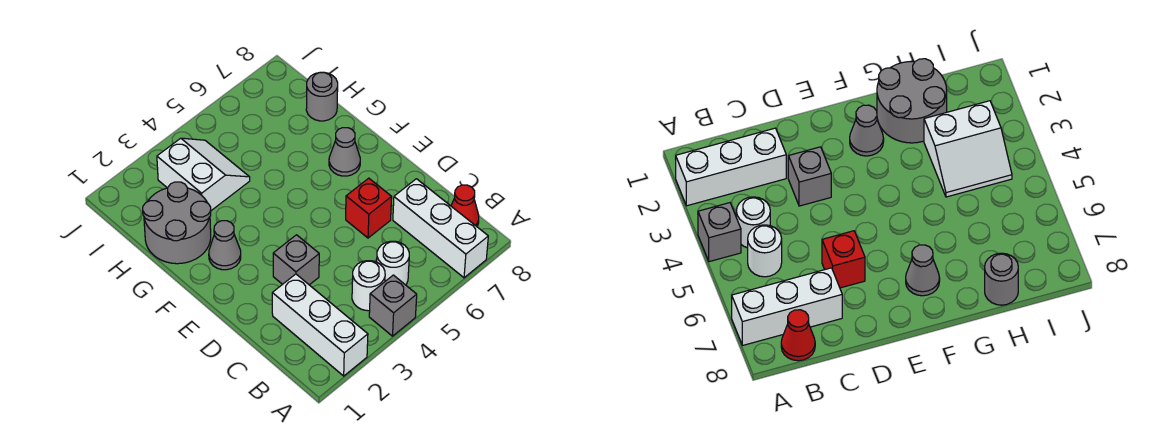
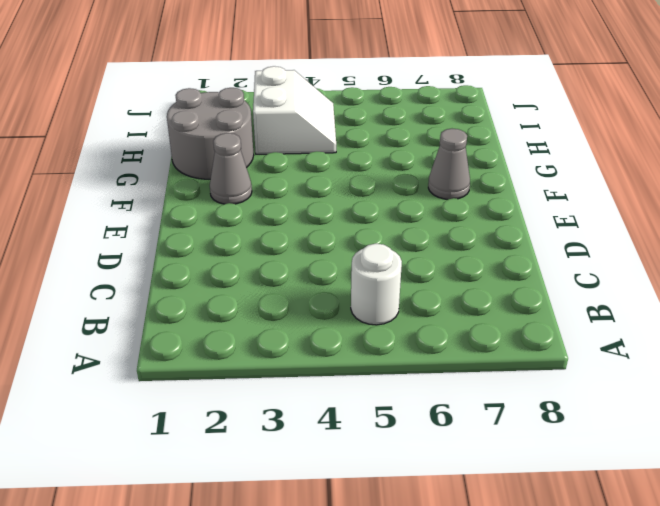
none -> white 1x3 brick [272,274,368,376]
none -> grey 1x1 brick [369,275,417,336]
none -> white 1x3 brick [393,179,488,278]

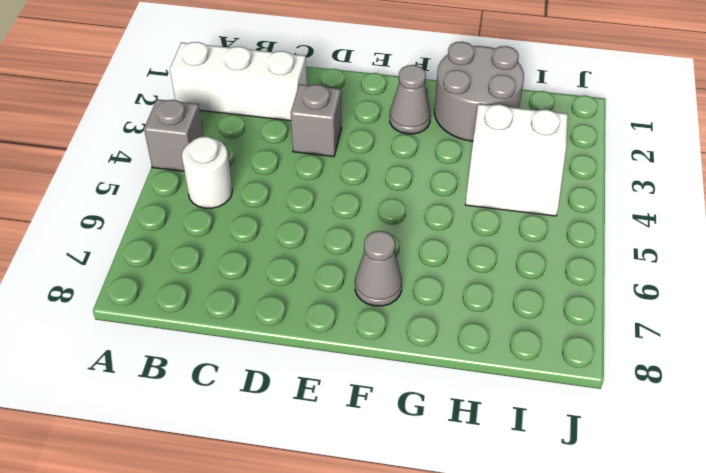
none -> white 1x3 brick [393,179,488,278]
none -> white 1x1 round brick [352,261,385,311]
none -> red 1x1 cone [451,185,479,226]

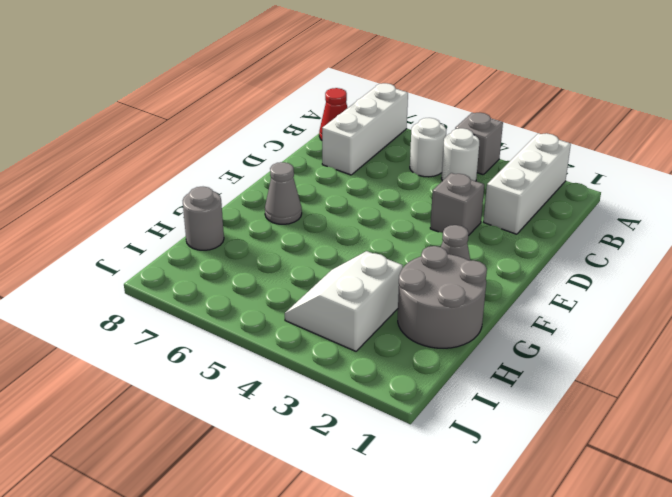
none -> red 1x1 brick [346,178,392,238]

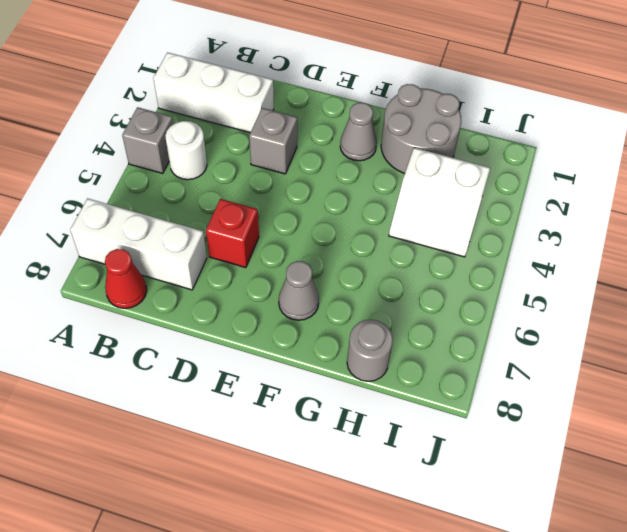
none -> white 1x1 round brick [377,241,409,285]

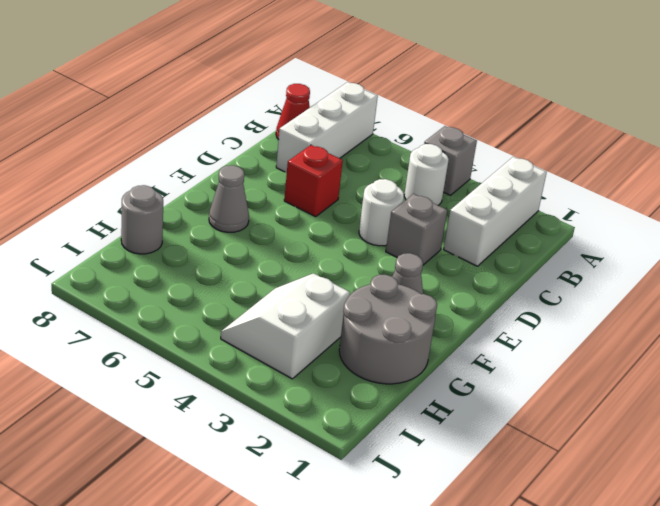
white 1x1 round brick [359,179,404,246] -> white 1x1 round brick moved to [377,241,409,285]

